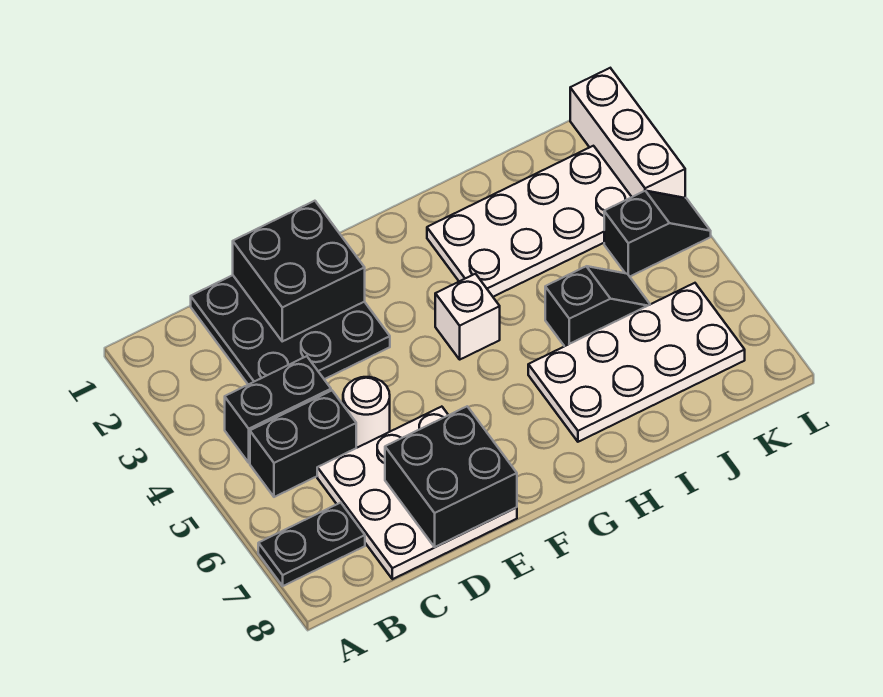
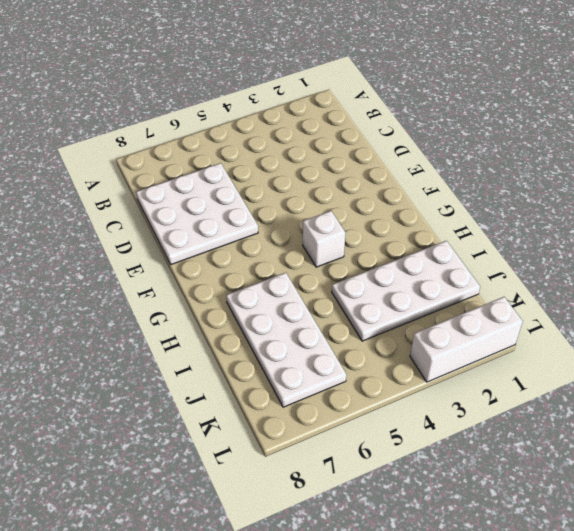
white 2x4 plate [332,241,480,341] -> white 2x4 plate turned to [427,146,631,297]
none -> black 1x2 plate [258,503,365,586]
none -> black 1x2 brick [225,356,331,463]
none -> black 1x2 brick [250,391,356,497]

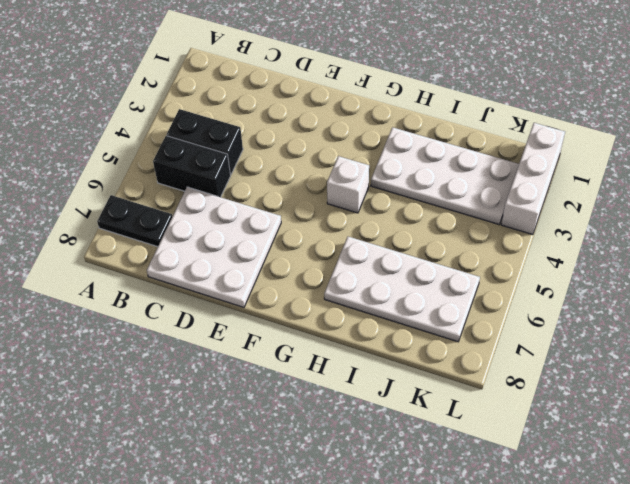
none -> black 3x3 plate [191,275,390,385]
none -> white 1x1 round brick [343,377,390,447]
none -> black 1x2 slope [545,266,650,346]

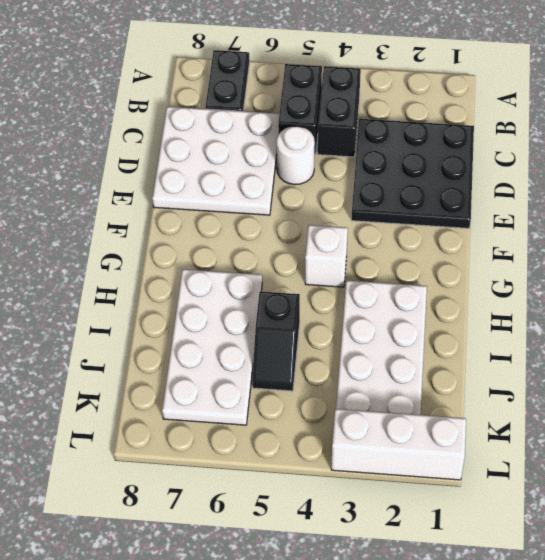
none -> black 1x2 slope [604,191,711,276]
none -> black 2x2 brick [233,201,365,341]
none -> black 2x2 brick [385,406,517,547]

